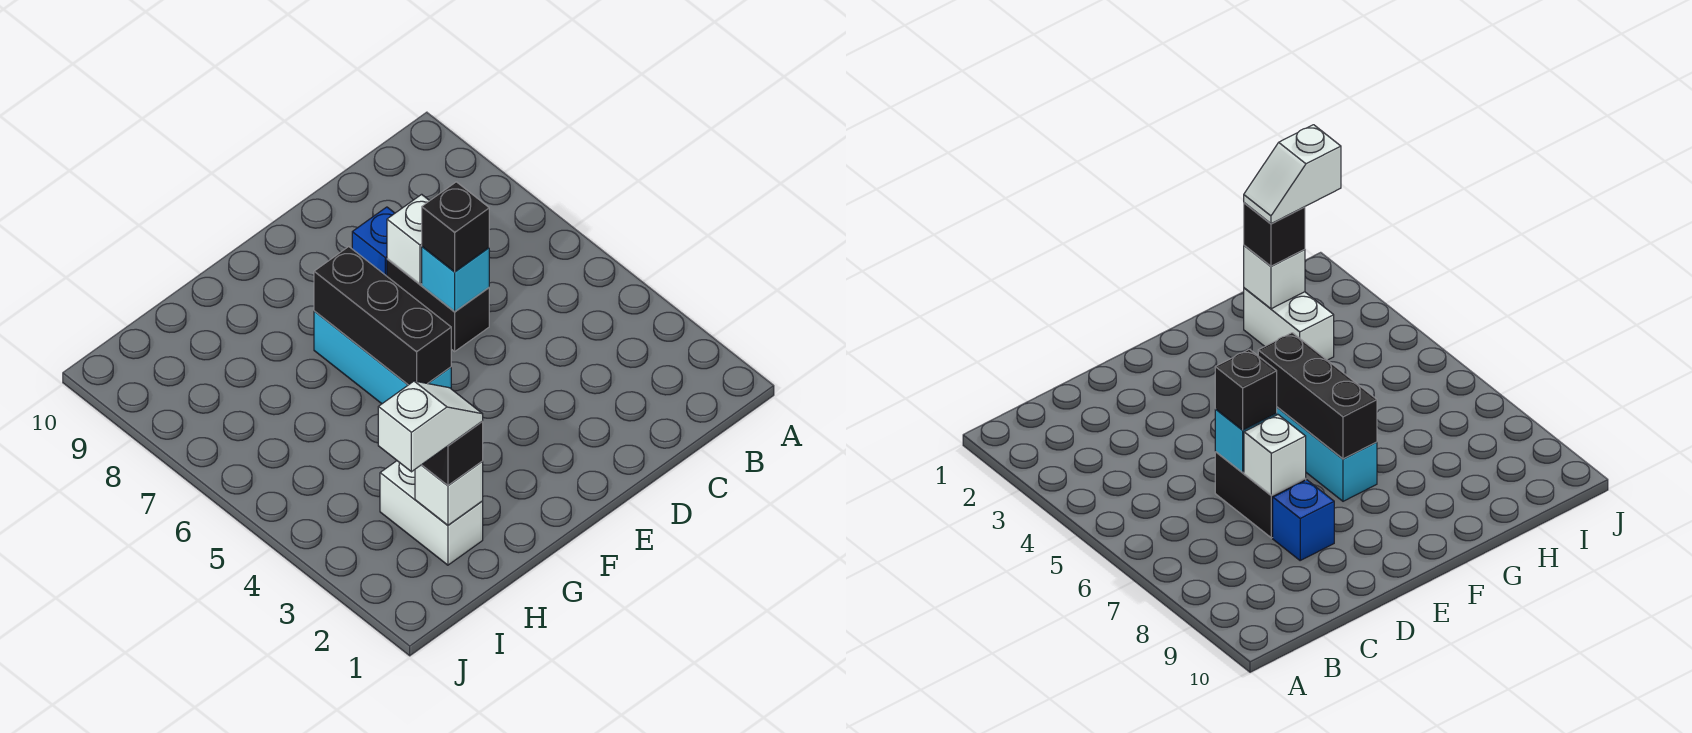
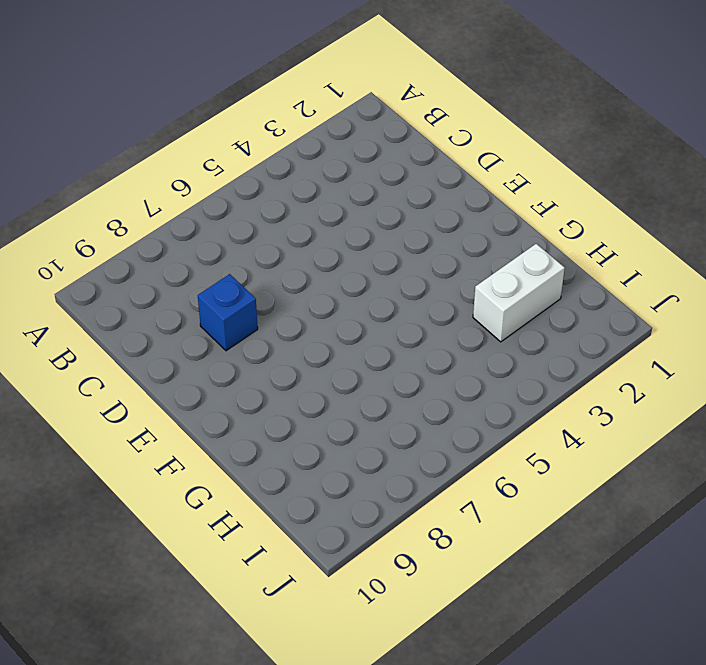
none -> black 1x2 brick [387,259,489,351]
none -> cyan 1x3 brick [314,311,451,404]

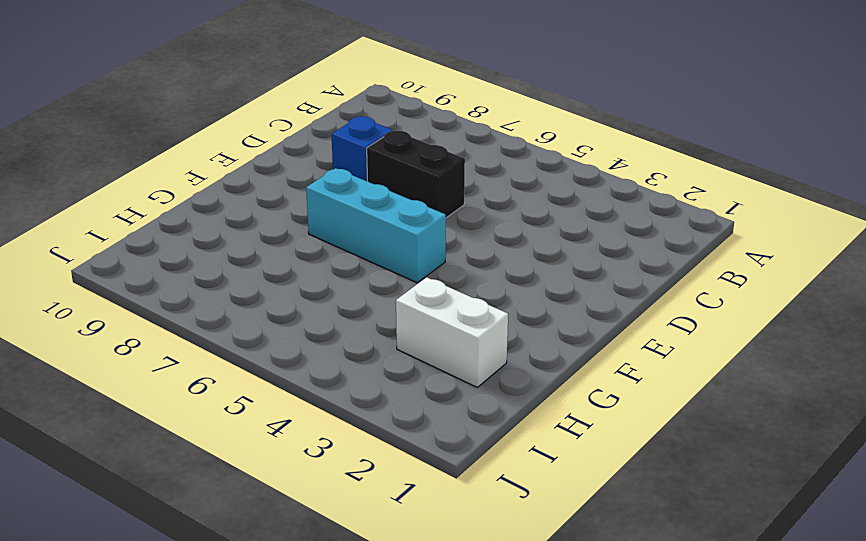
none -> cyan 1x1 brick [422,247,489,312]
none -> white 1x1 brick [387,194,430,284]

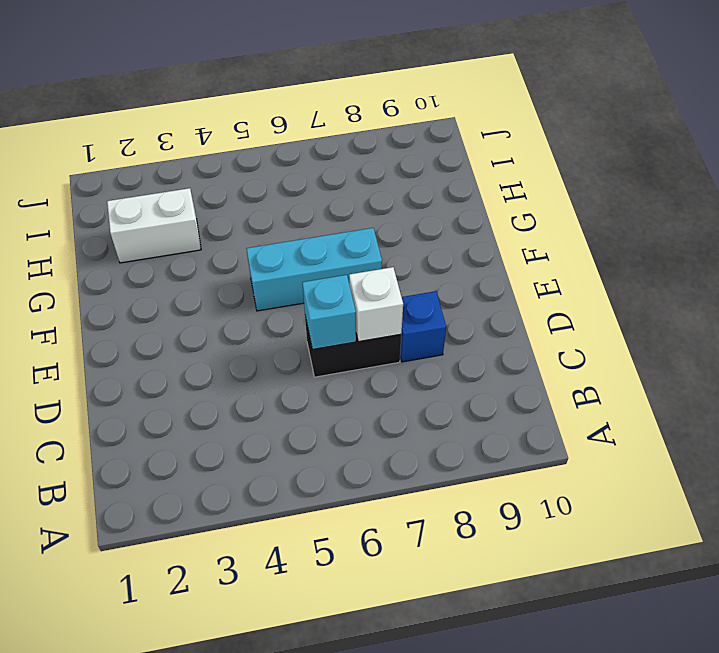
none -> black 1x3 brick [314,247,451,385]
none -> white 1x1 brick [415,462,483,525]

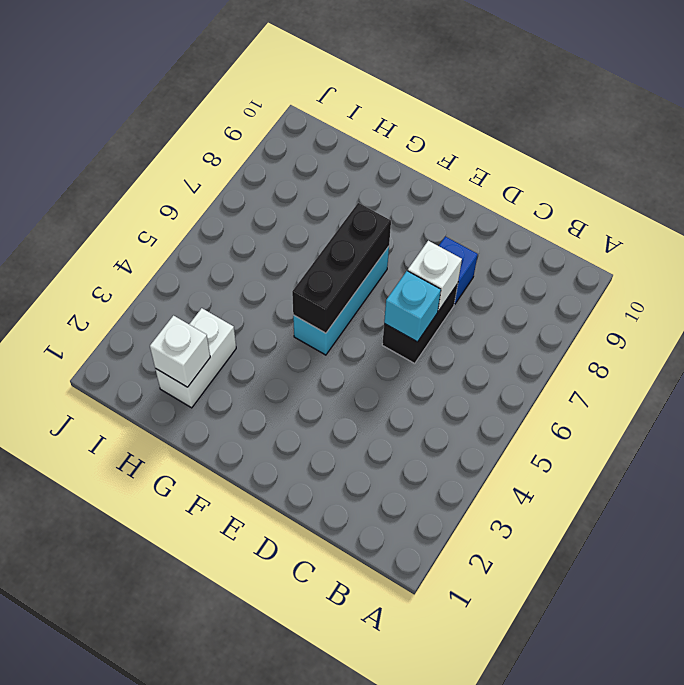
none -> black 1x1 brick [422,182,489,272]
none -> black 1x1 brick [422,422,483,485]

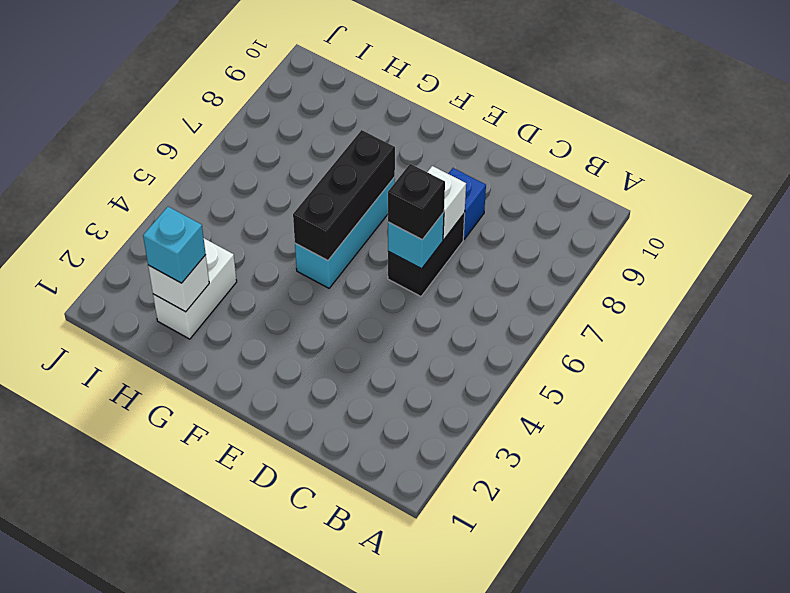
cyan 1x1 brick [143,207,206,283] -> black 1x1 brick [422,422,483,485]
none -> white 1x2 slope [378,381,483,472]

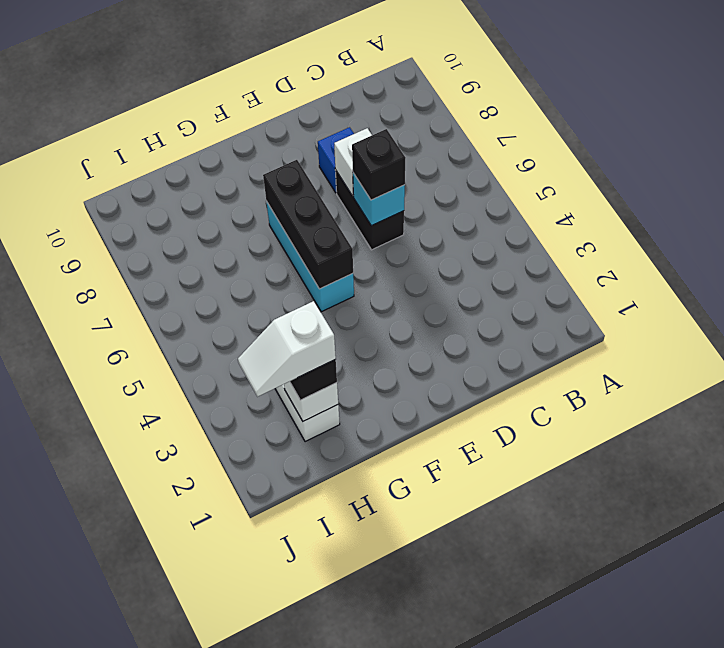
white 1x2 slope [238,301,336,397] -> white 1x2 slope turned to [378,381,483,472]

